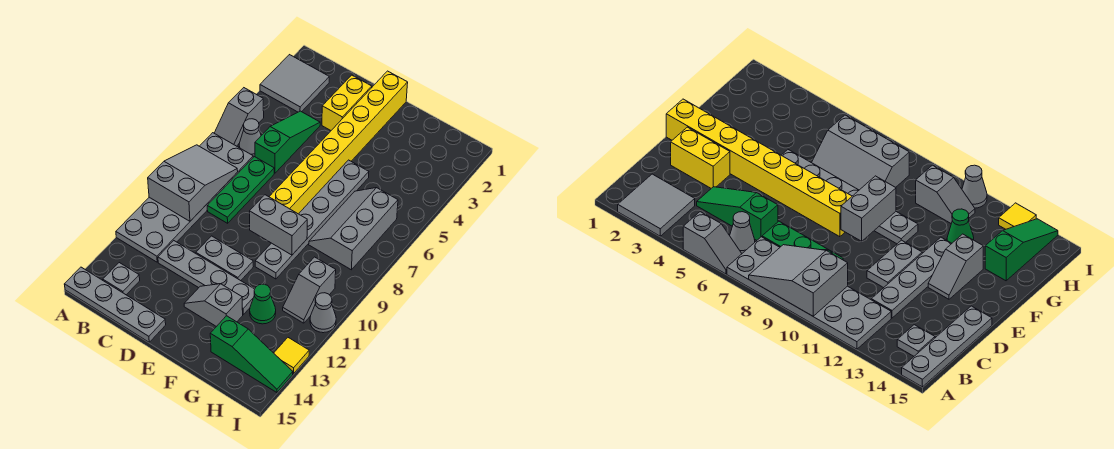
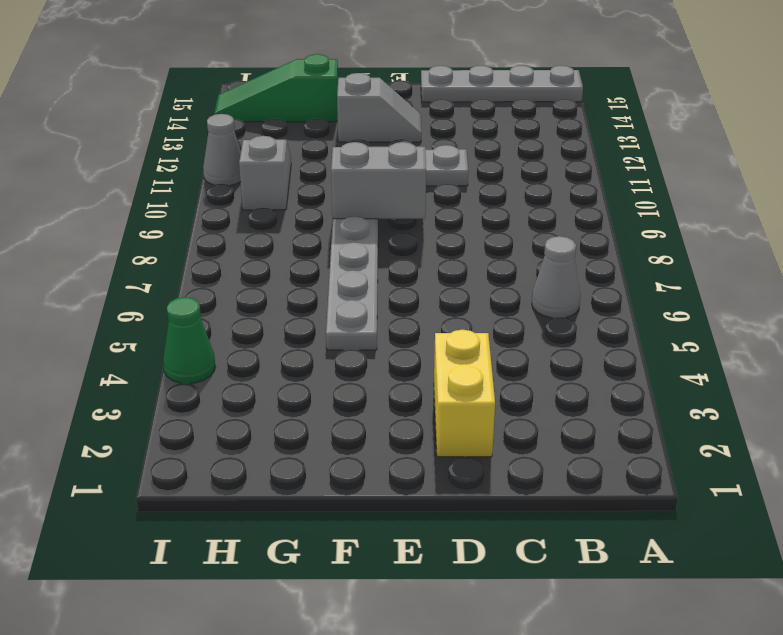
green 1x1 cone [163,297,215,384] -> green 1x1 cone moved to [250,284,276,324]
none -> grey 2x2 tile [260,55,329,112]
none -> grey 1x2 slope [214,88,264,146]
none -> grey 2x6 plate [116,133,253,262]

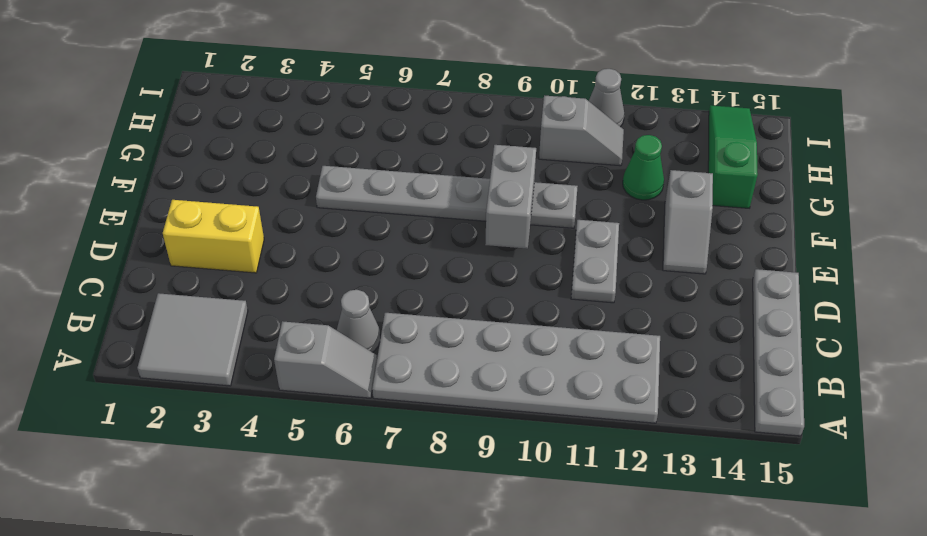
none -> grey 1x1 plate [103,263,140,295]
none -> green 1x3 slope [255,111,320,173]
none -> green 1x3 plate [207,157,274,223]

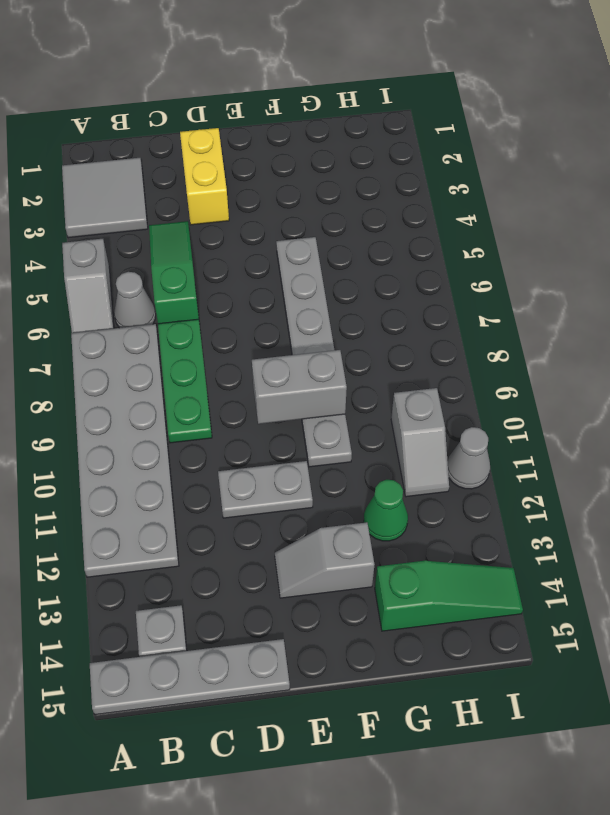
none -> grey 1x4 plate [158,241,255,314]
none -> yellow 1x8 brick [269,71,408,214]
none -> grey 2x3 slope [309,188,398,270]

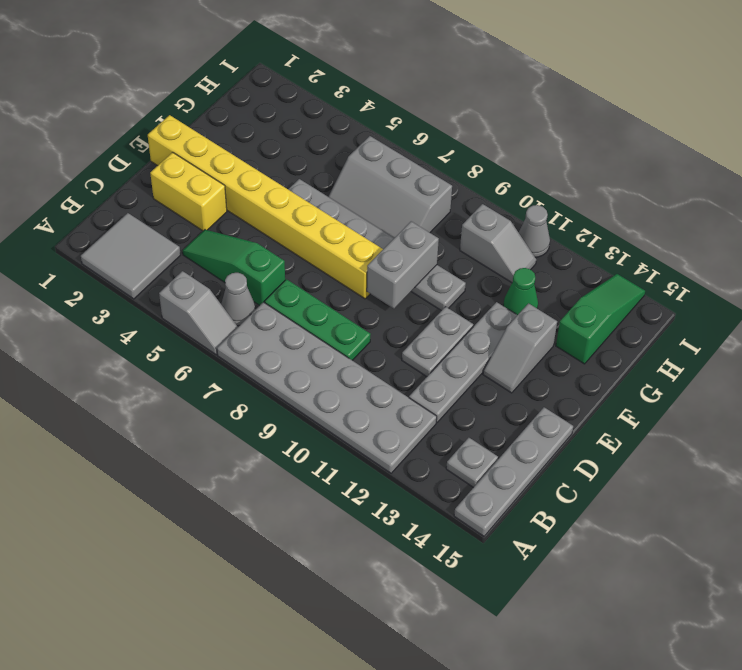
none -> yellow 1x1 tile [274,338,309,374]
none -> grey 2x3 slope [148,145,238,221]

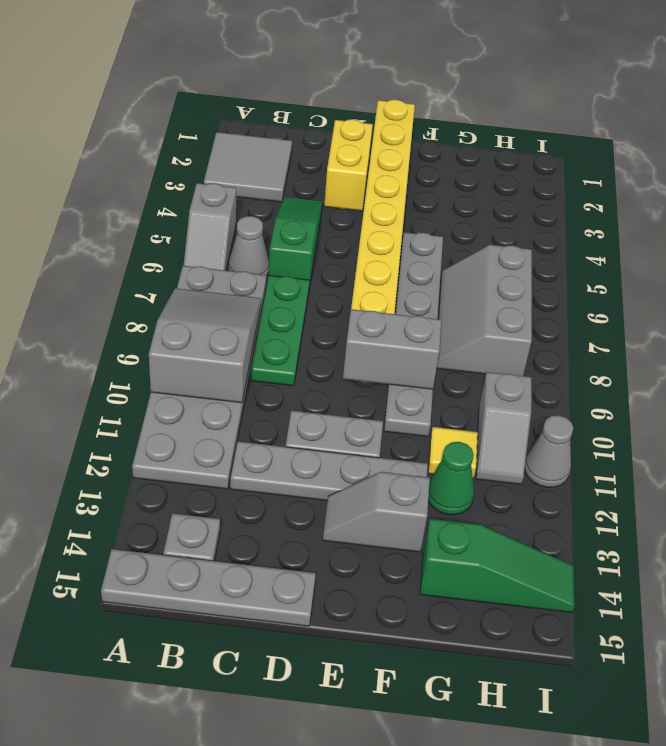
yellow 1x1 tile [428,427,478,479] -> yellow 1x1 tile moved to [274,338,309,374]

